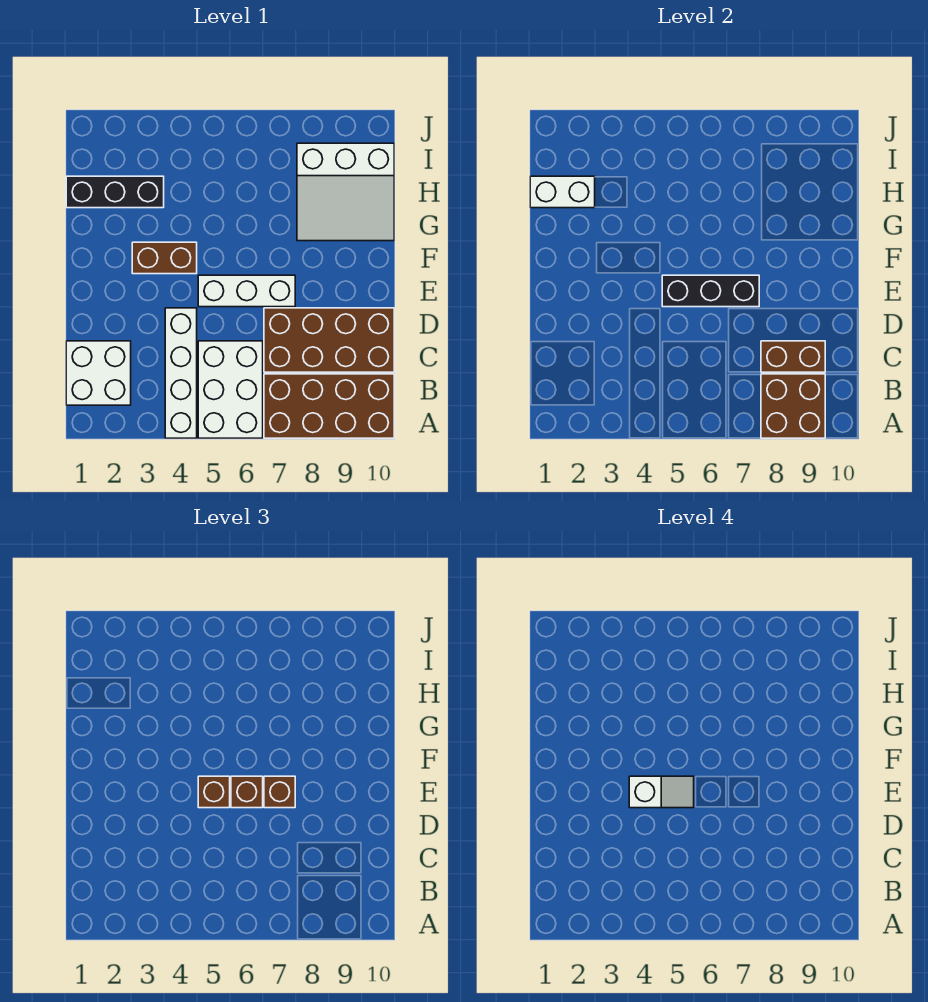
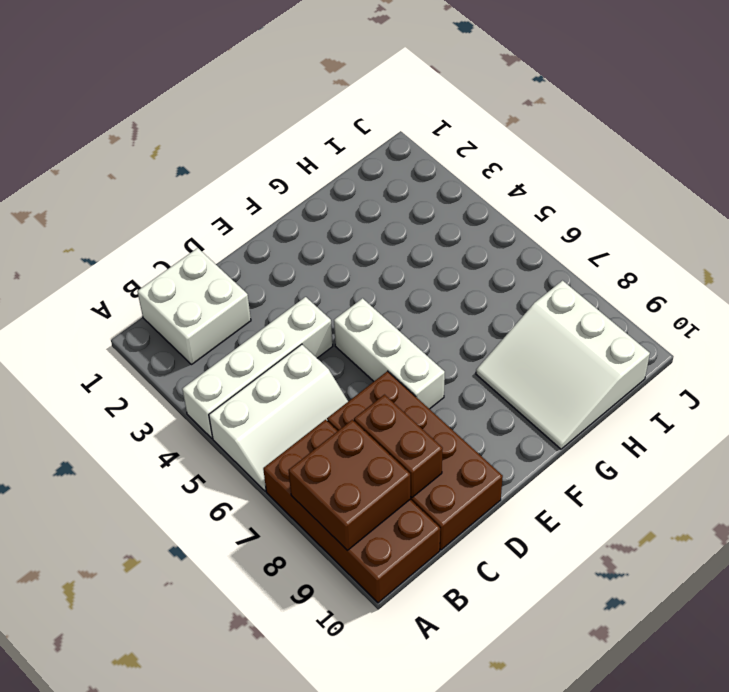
white 2x3 slope [209,344,348,491] -> white 2x3 brick [198,341,263,438]
none -> brown 1x2 brick [132,242,197,274]
none -> black 1x3 brick [66,176,164,208]
none -> black 1x3 brick [662,275,759,307]

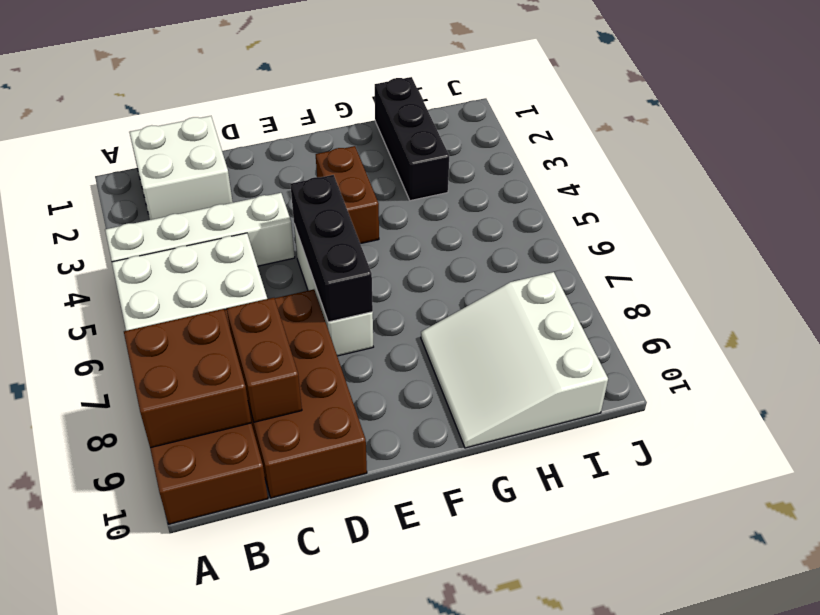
none -> white 1x2 brick [530,176,595,208]
none -> brown 1x1 brick [198,776,230,808]
none -> brown 1x1 brick [231,776,263,808]

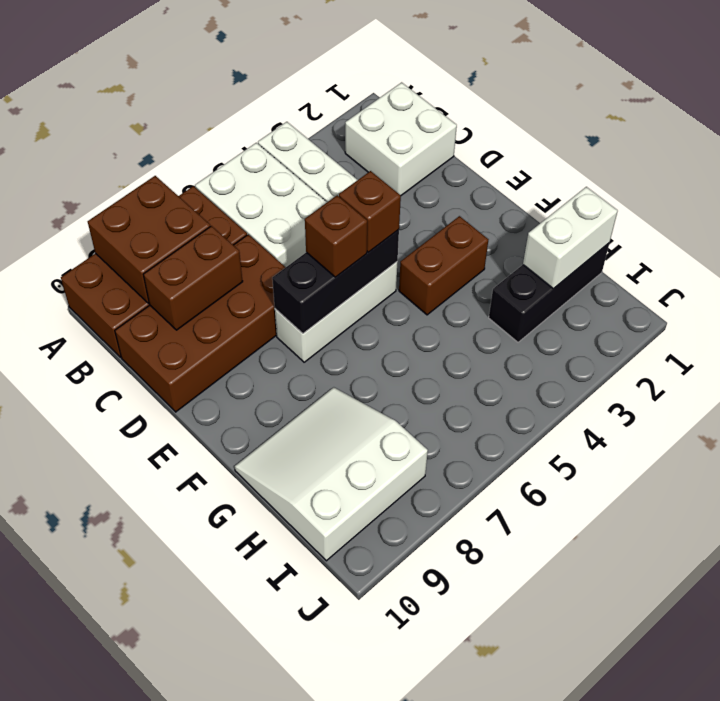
none -> brown 1x1 brick [264,776,295,808]
none -> white 1x2 slope [629,776,694,808]

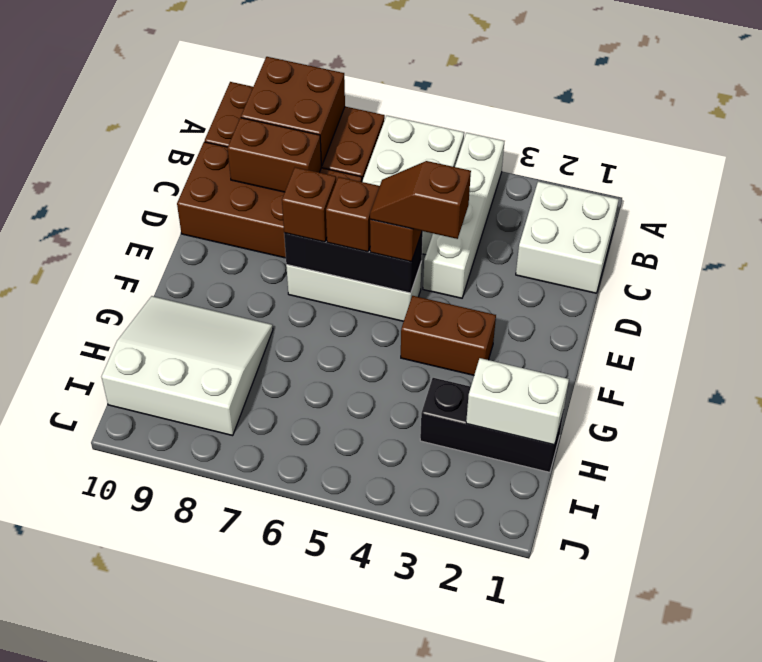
brown 1x2 slope [370,161,471,239] -> white 1x2 slope [629,776,694,808]

